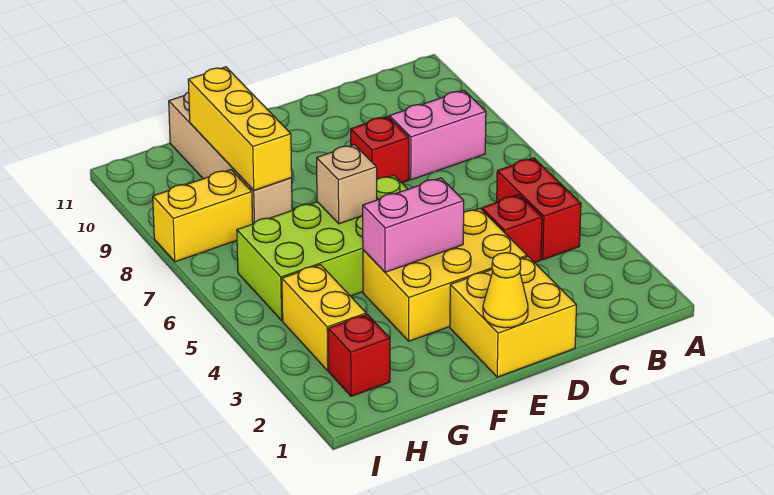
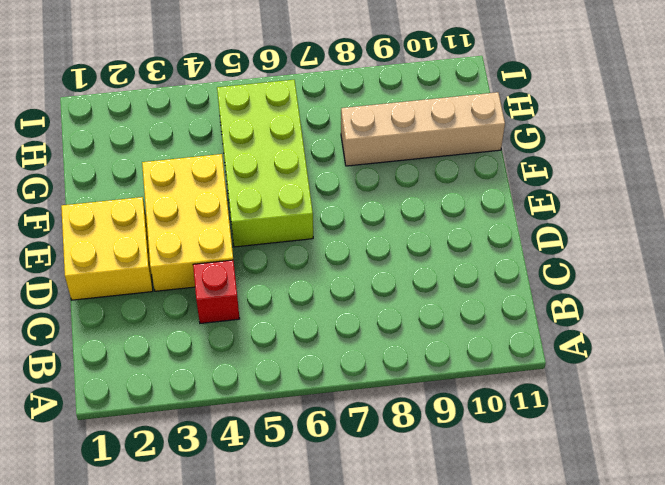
none -> red 1x2 brick [497,158,581,260]
none -> pink 1x2 brick [389,90,486,180]
none -> red 1x1 brick [351,116,409,183]

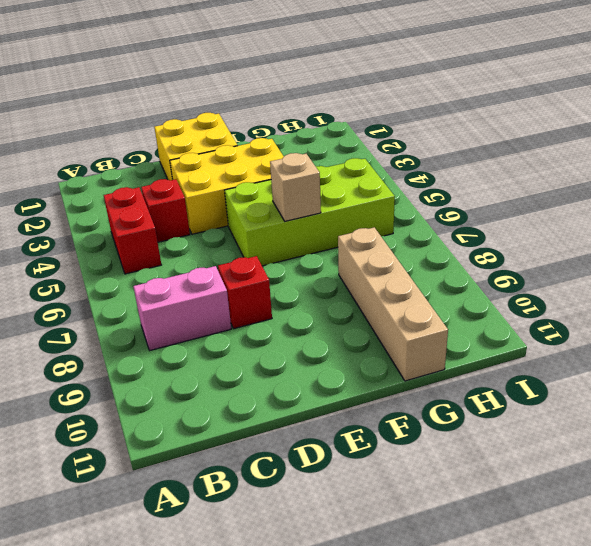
none -> red 1x1 brick [328,314,390,396]
none -> yellow 1x2 brick [282,265,366,371]
none -> yellow 1x2 brick [153,170,253,262]

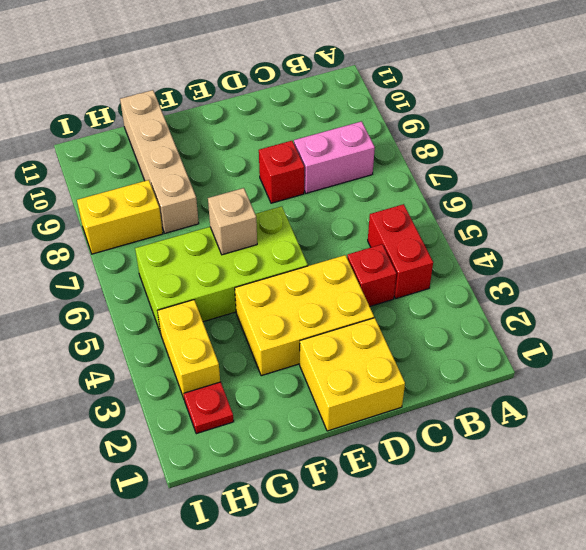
red 1x1 plate [184,382,234,434] -> red 1x1 brick [328,314,390,396]
none -> yellow 1x1 cone [483,253,528,328]
none -> pink 1x2 brick [363,178,464,272]
none -> yellow 1x3 brick [188,67,292,190]

